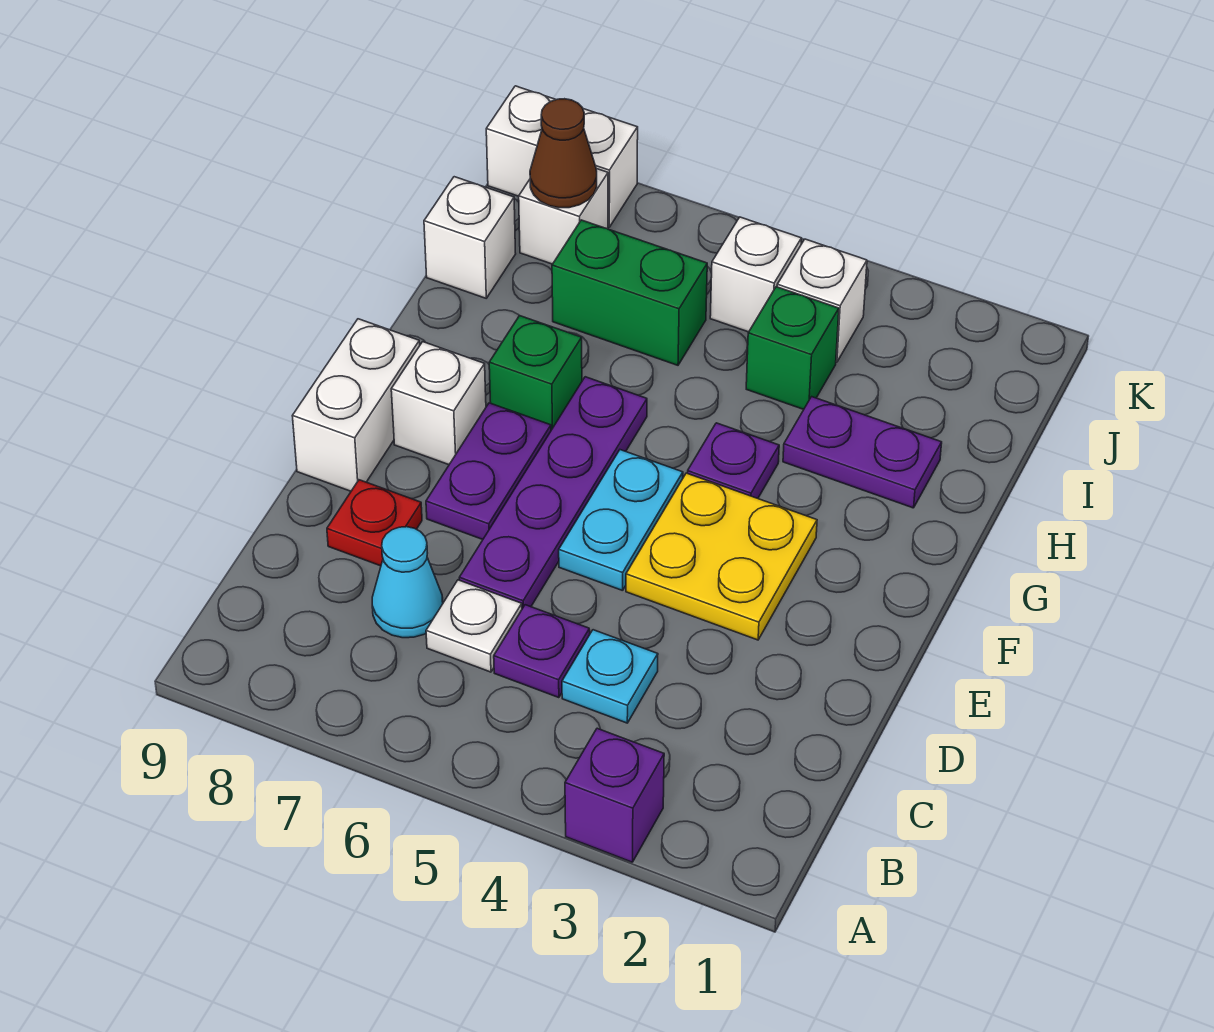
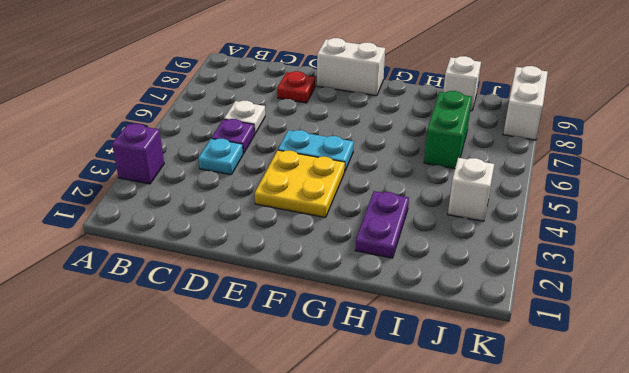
none -> cyan 1x1 cone [372,527,443,638]
none -> purple 1x4 plate [459,377,647,609]
none -> purple 1x2 plate [426,403,551,539]

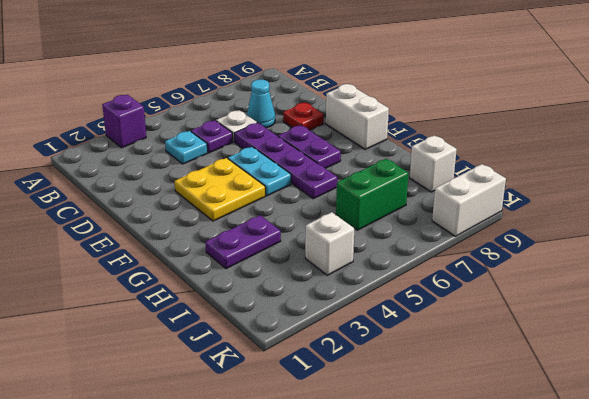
none -> white 1x1 brick [391,342,486,465]
none -> purple 1x1 plate [688,423,779,498]
none -> green 1x1 brick [489,316,582,430]

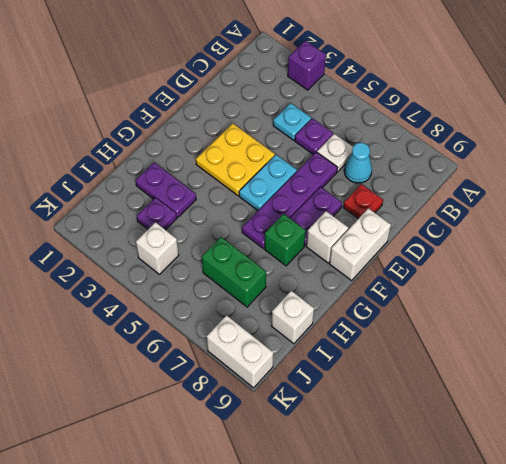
purple 1x1 plate [137,198,177,230] -> purple 1x1 plate moved to [688,423,779,498]
none -> green 1x1 brick [746,287,839,409]
none -> white 1x1 brick [710,217,801,332]
none -> white 1x1 brick [519,169,608,264]

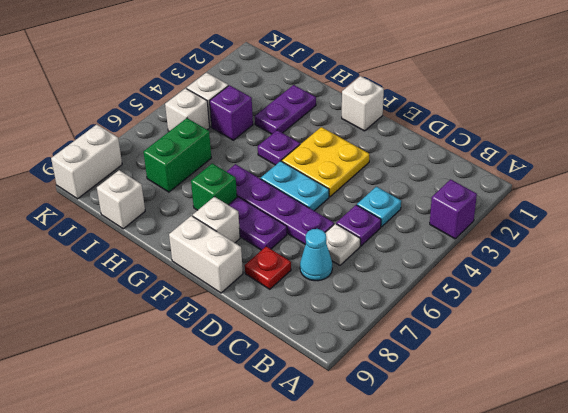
white 1x1 brick [342,76,384,131] -> white 1x1 brick moved to [519,169,608,264]
purple 1x1 brick [210,85,253,140] -> green 1x1 brick [746,287,839,409]
none -> brown 1x1 cone [530,99,597,208]

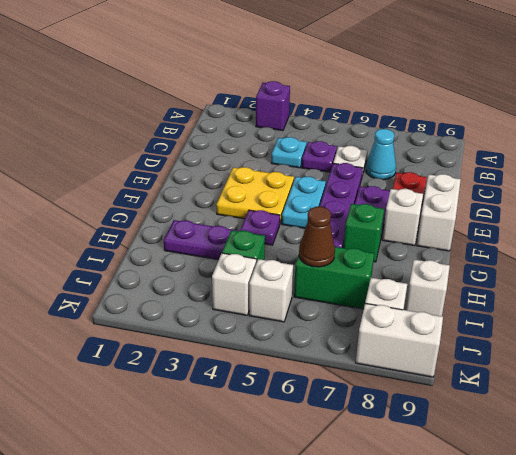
brown 1x1 cone [299,207,335,267] -> brown 1x1 cone moved to [530,99,597,208]

